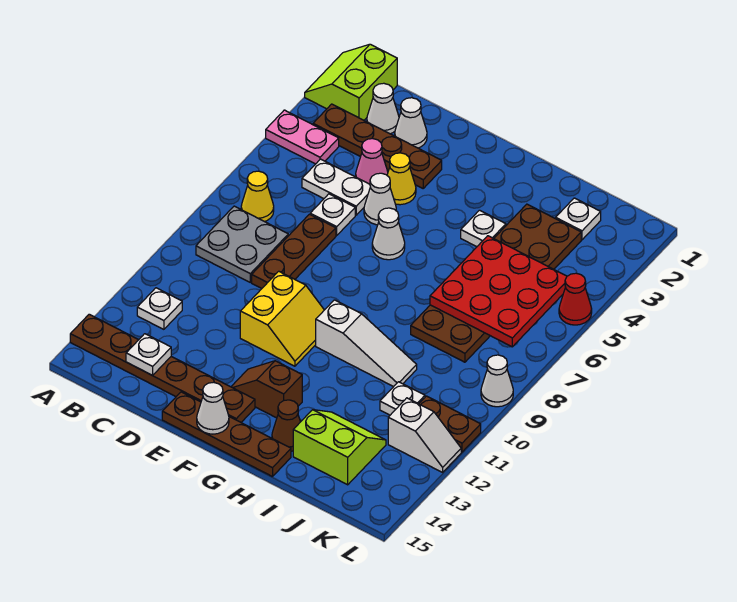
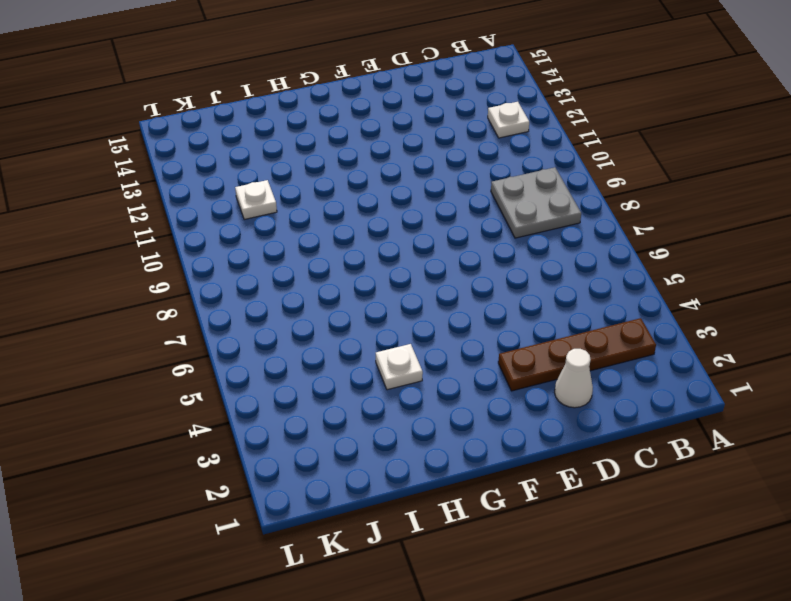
none -> lime 2x2 slope [305,44,397,120]
none -> pink 1x2 plate [266,110,339,164]
none -> brown 1x6 plate [70,314,255,422]
none -> yellow 1x1 cone [241,171,274,222]

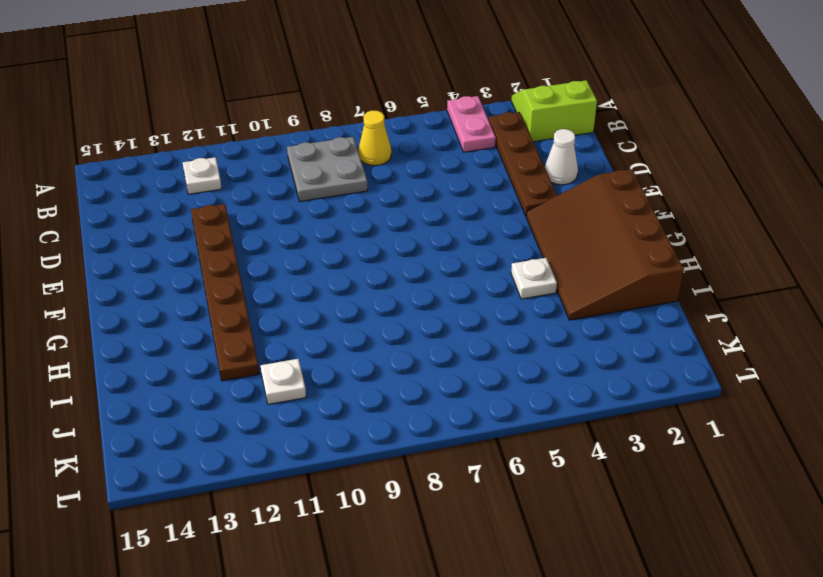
brown 1x6 plate [191,204,259,381] -> brown 1x6 plate moved to [70,314,255,422]
brown 3x4 slope [526,169,684,320] -> brown 2x6 plate [411,204,581,362]
none -> white 1x1 cone [367,83,399,134]
none -> white 1x2 plate [302,159,370,215]
none -> pink 1x1 cone [356,139,388,184]
none -> white 1x1 plate [310,194,355,235]

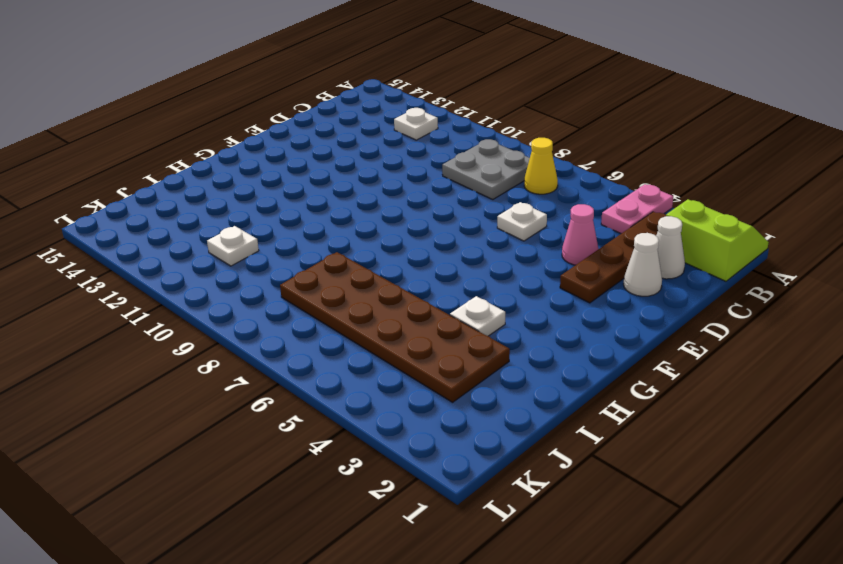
none -> brown 1x6 plate [70,314,255,422]
none -> white 1x2 plate [302,159,370,215]
none -> brown 1x3 plate [252,214,336,288]
none -> yellow 1x1 cone [387,153,416,205]

